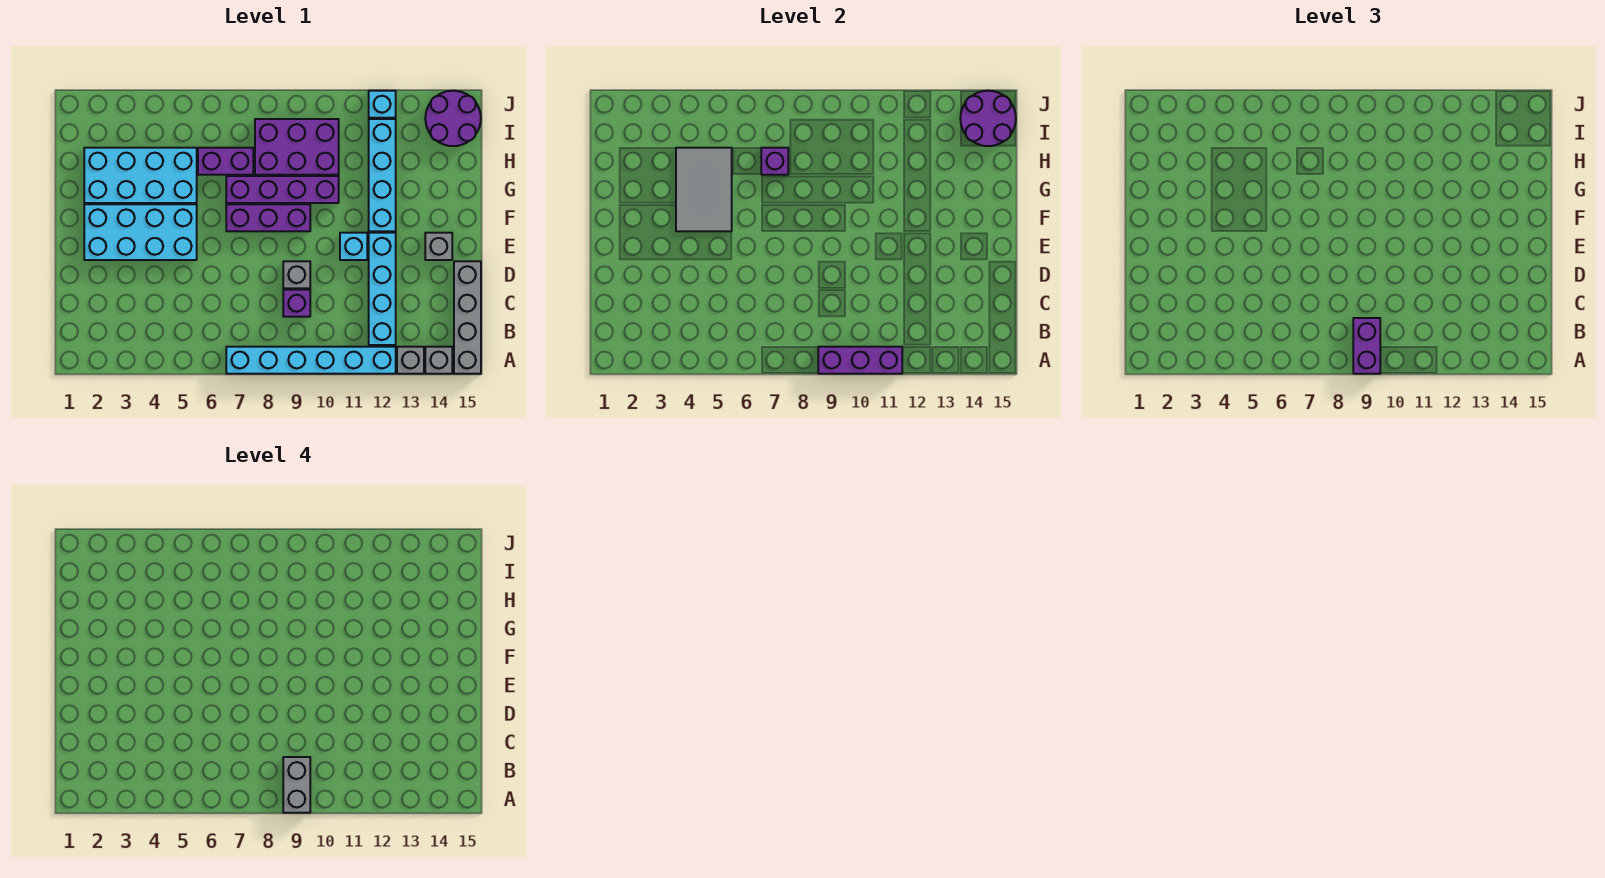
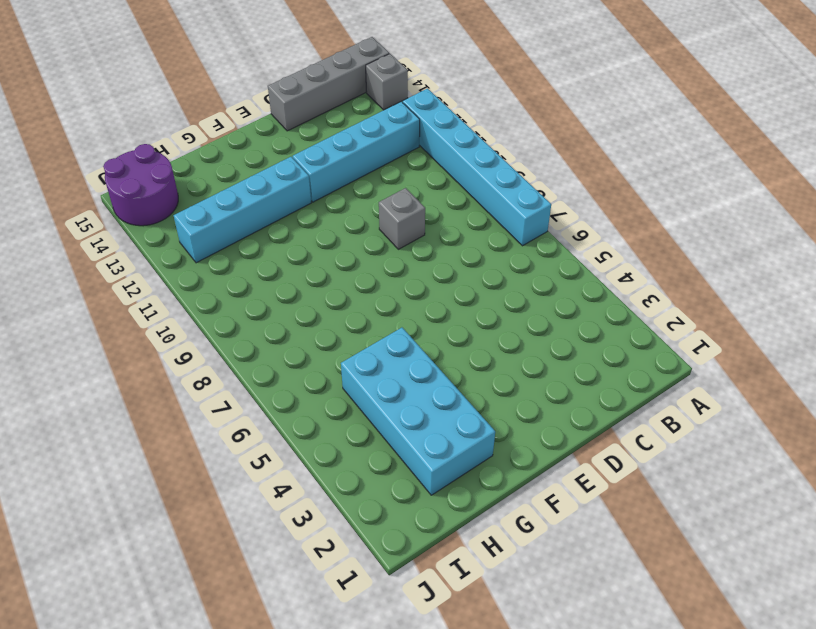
none -> grey 1x1 brick [397,347,424,374]
none -> purple 1x1 brick [283,290,310,317]
none -> cyan 2x4 brick [84,204,197,260]

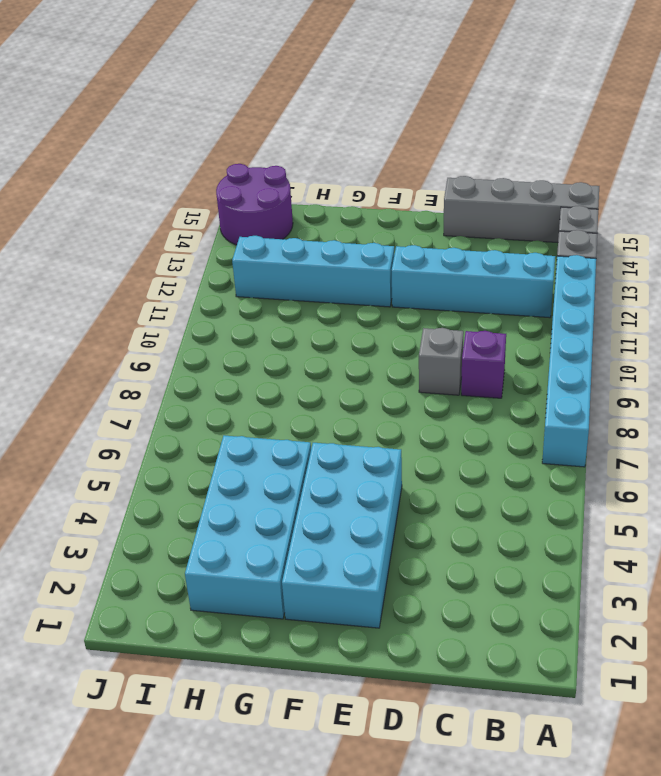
none -> cyan 1x1 brick [340,233,367,260]
none -> grey 1x1 brick [425,233,452,260]
none -> purple 1x3 brick [226,204,310,231]

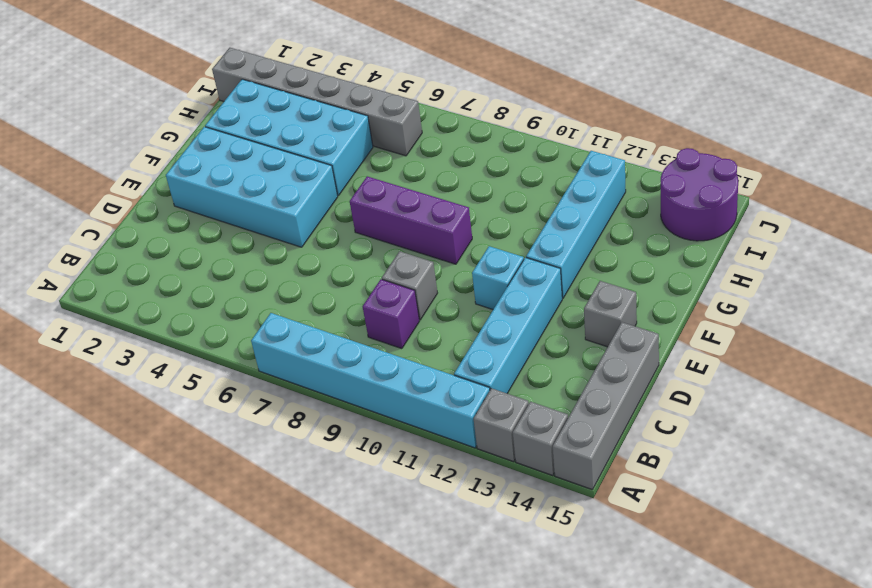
grey 1x6 brick [212,48,422,156] -> none
none -> purple 1x4 brick [226,176,339,203]
none -> purple 1x2 brick [198,148,253,175]
none -> purple 2x3 brick [255,119,339,175]

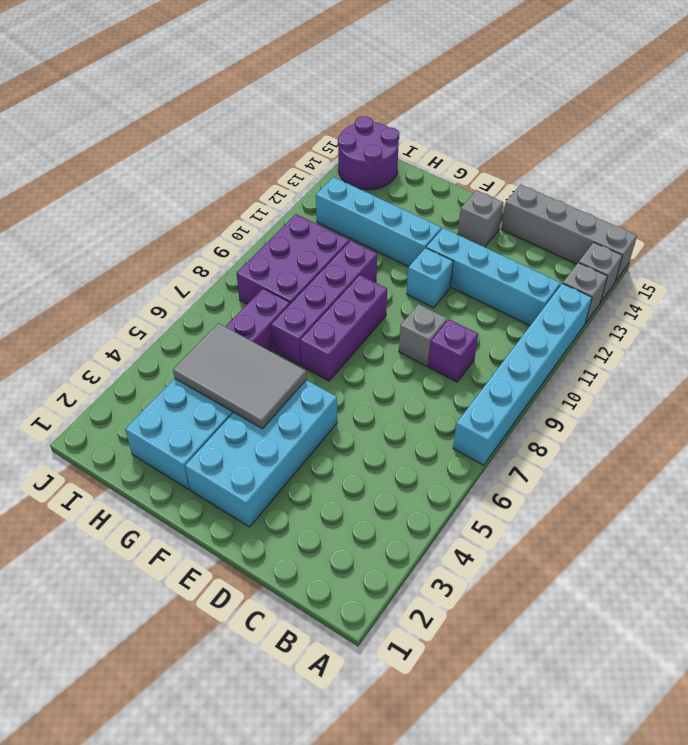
none -> cyan 1x1 brick [369,91,396,118]
none -> purple 1x3 brick [818,347,902,374]
none -> purple 1x1 brick [761,148,788,175]

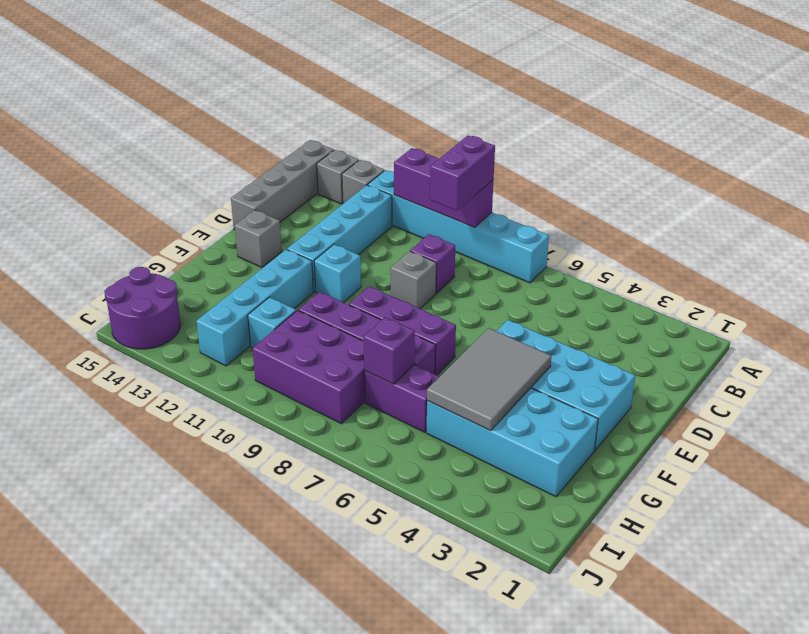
cyan 1x1 brick [248,297,296,348] -> cyan 1x1 brick moved to [369,91,396,118]
none -> purple 2x2 round brick [960,91,1016,146]
none -> grey 1x2 brick [283,757,310,813]

